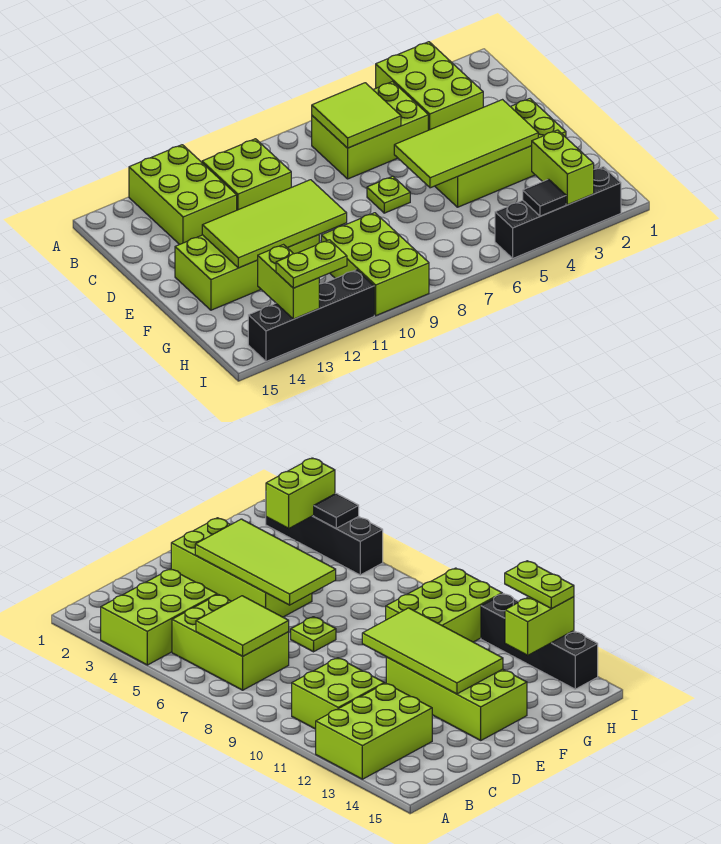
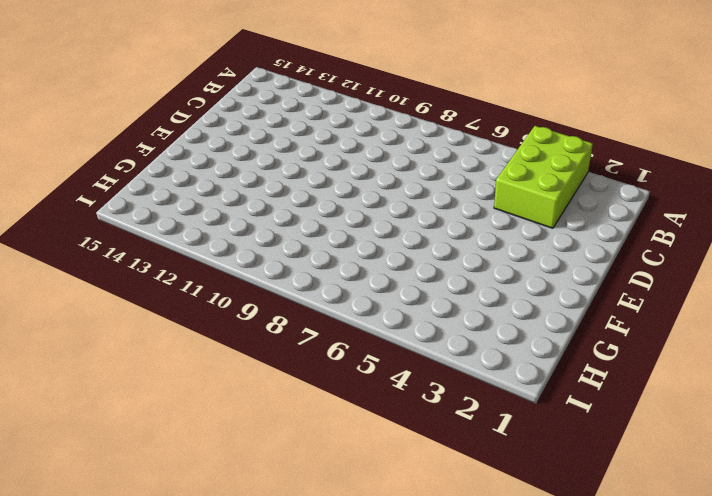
none -> lime 2x3 brick [129,145,237,244]
none -> lime 2x3 brick [312,82,428,179]
none -> lime 2x2 brick [202,139,291,210]

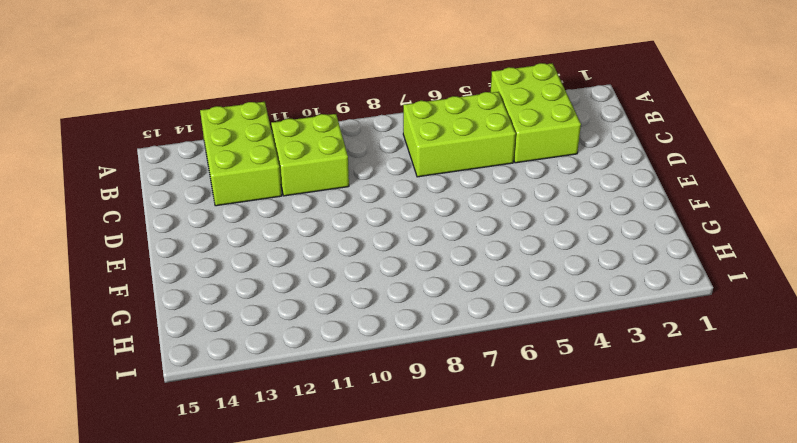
none -> lime 2x4 brick [435,99,566,207]
none -> lime 1x1 plate [367,176,410,213]
none -> lime 2x4 brick [175,235,319,310]

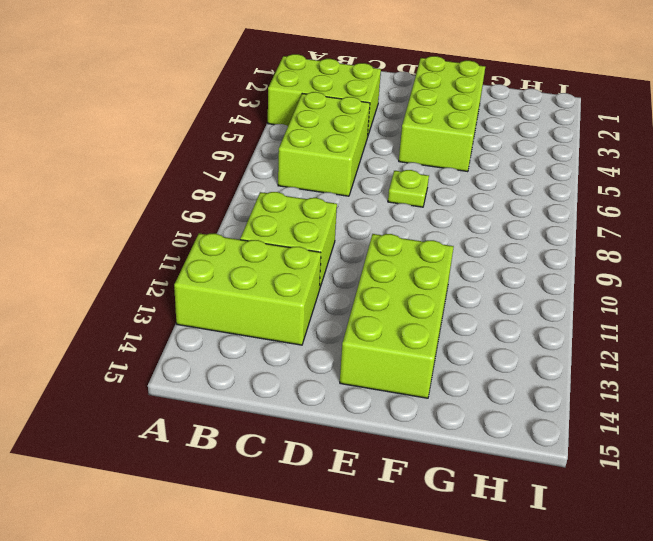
none -> lime 2x3 brick [321,213,429,316]
none -> black 1x4 brick [495,167,621,258]
none -> black 1x4 brick [248,270,374,361]

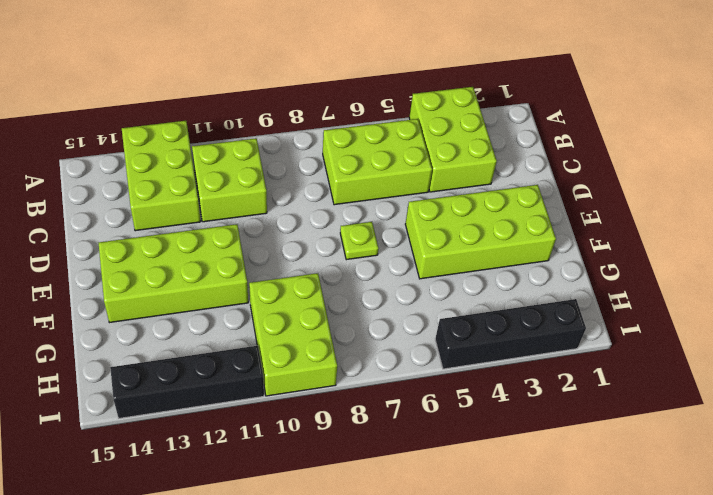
none -> lime 2x2 tile [312,83,401,148]
none -> lime 2x4 tile [394,100,538,188]
none -> lime 2x4 tile [202,180,347,268]

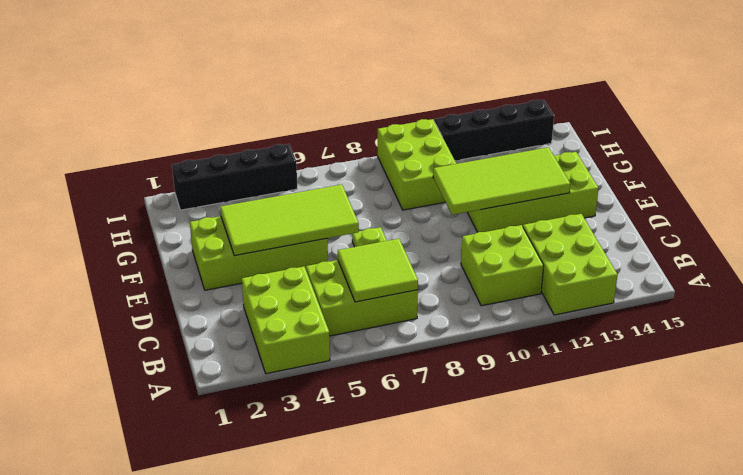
none -> lime 1x2 brick [532,130,594,205]
none -> lime 1x2 brick [258,245,319,319]
none -> black 1x1 tile [523,179,566,216]

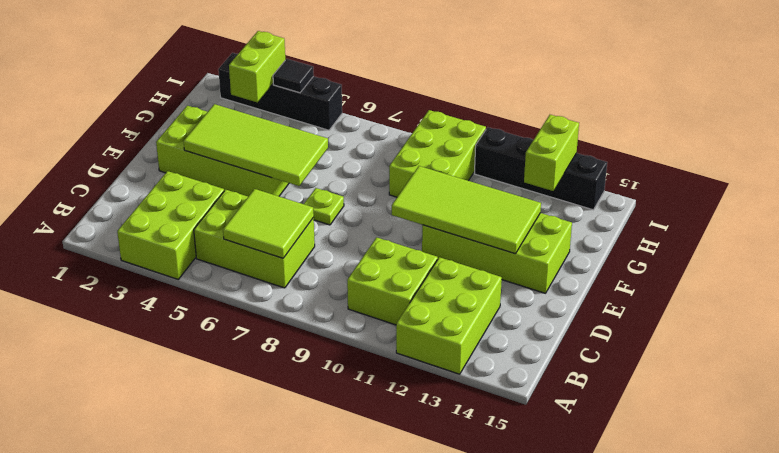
none -> lime 1x2 plate [276,240,347,288]

